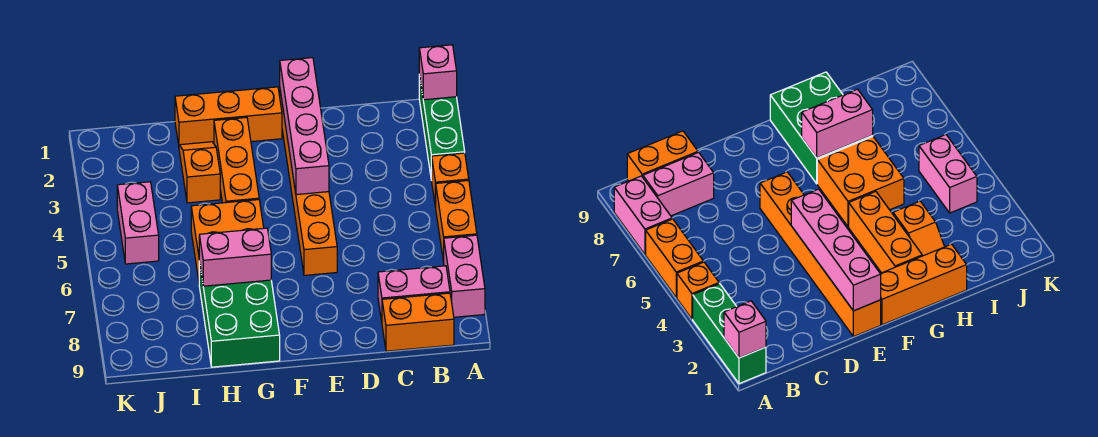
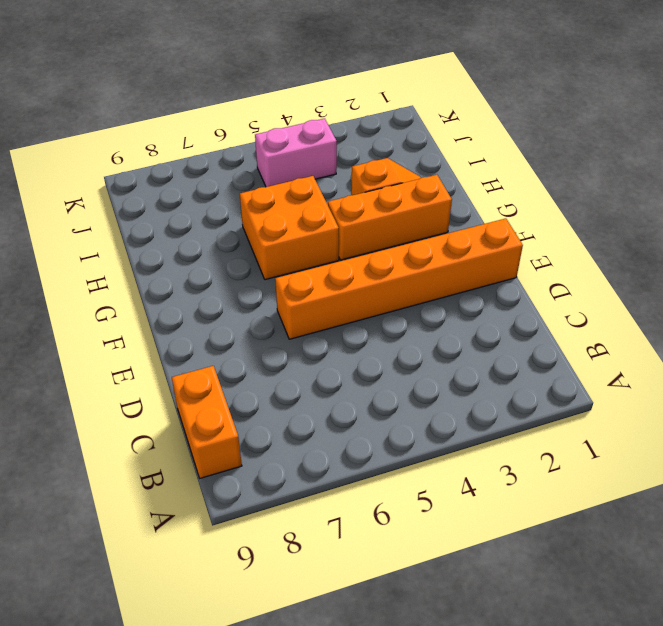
none -> green 1x3 brick [419,75,465,180]
none -> orange 1x1 brick [432,153,469,208]
none -> orange 1x2 brick [436,180,477,262]

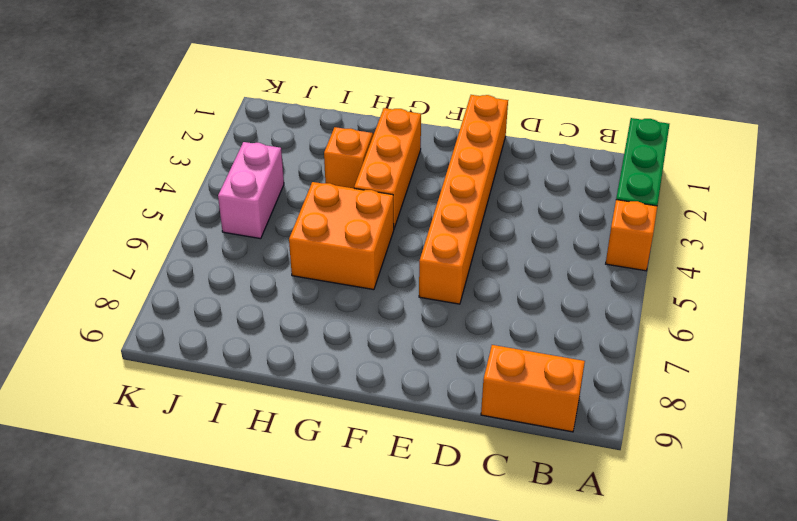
none -> orange 1x2 brick [436,180,477,262]
none -> pink 1x2 brick [444,235,485,317]
none -> pink 1x2 brick [378,266,450,321]

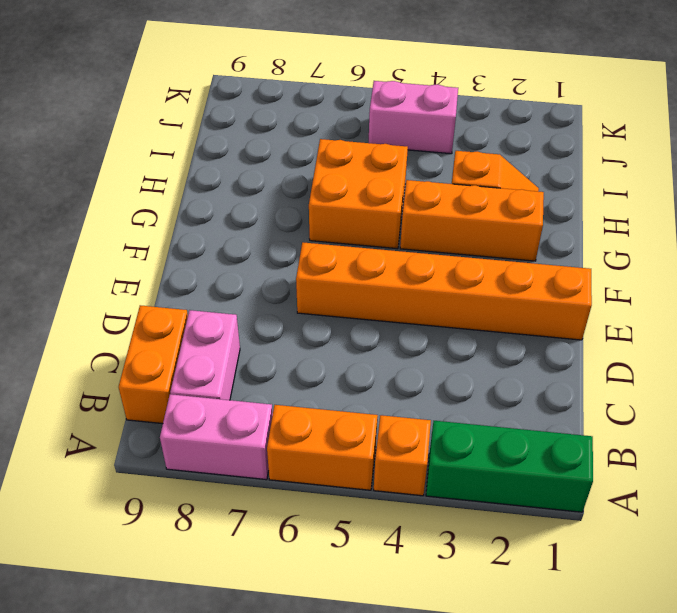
none -> orange 1x3 brick [175,87,282,145]
none -> green 2x3 brick [199,261,280,367]
none -> pink 1x1 brick [419,45,457,100]

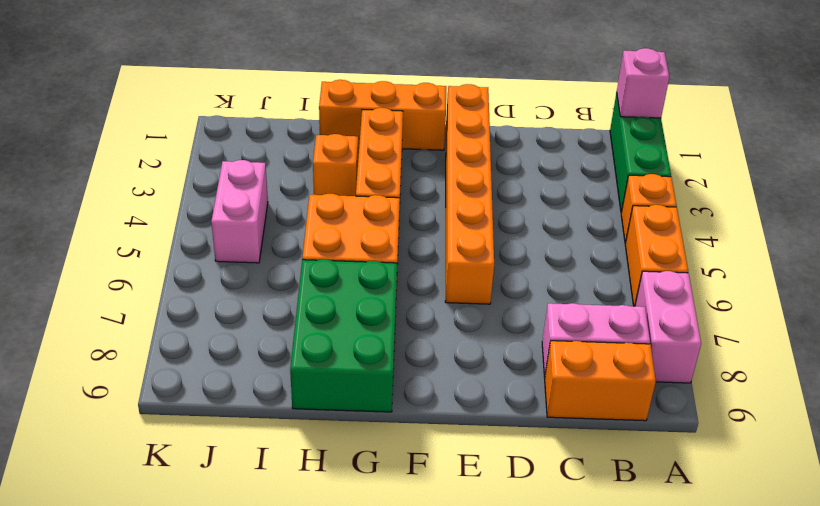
none -> pink 1x4 brick [280,58,329,195]
none -> pink 1x2 brick [199,228,271,286]

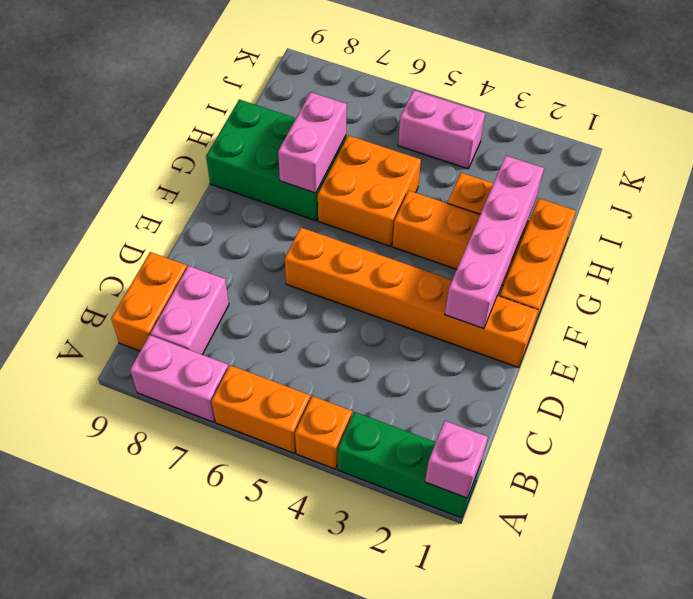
pink 1x4 brick [445,155,544,329] -> pink 1x4 brick turned to [280,58,329,195]

